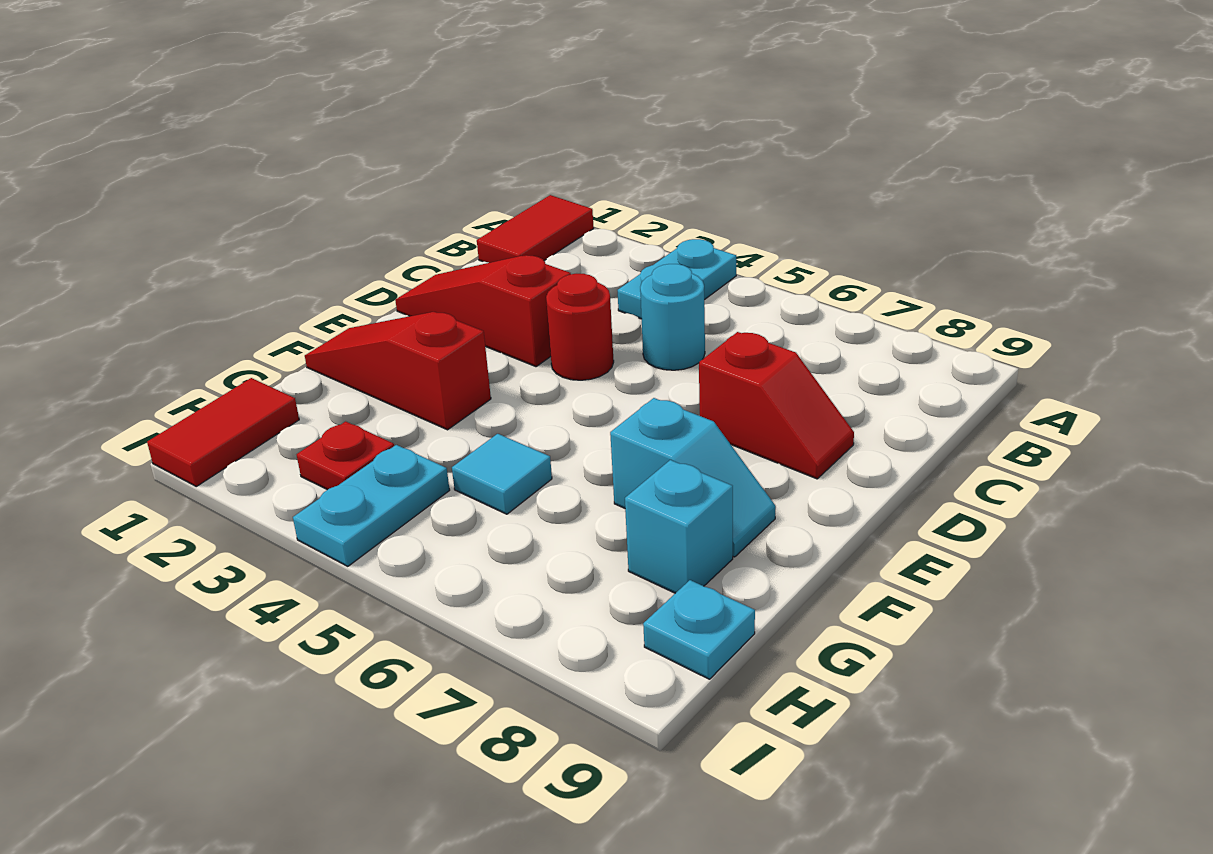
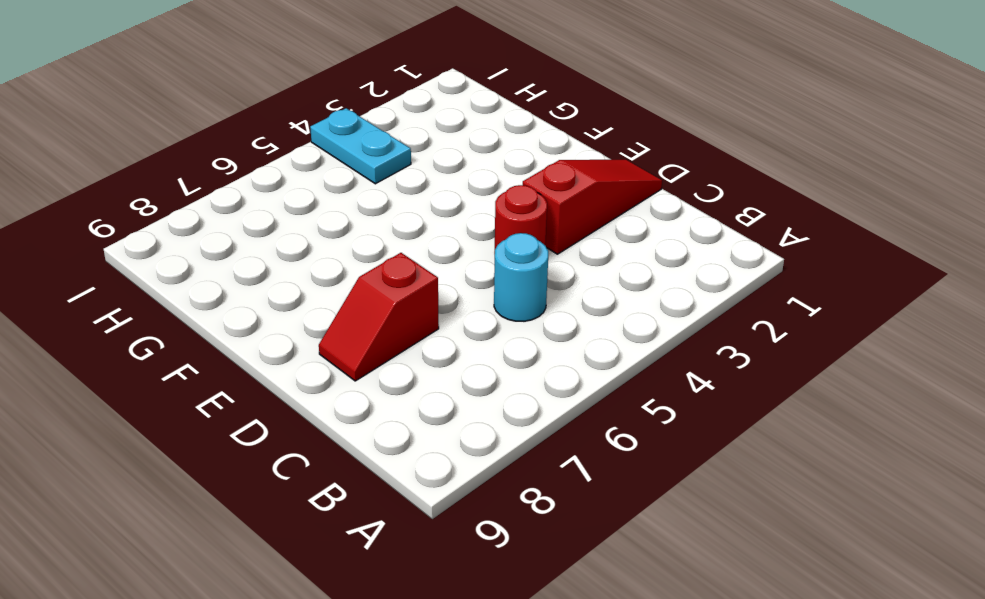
none -> red 1x2 tile [477,195,594,263]
none -> cyan 1x2 plate [618,239,736,319]
none -> red 1x3 slope [305,312,491,430]

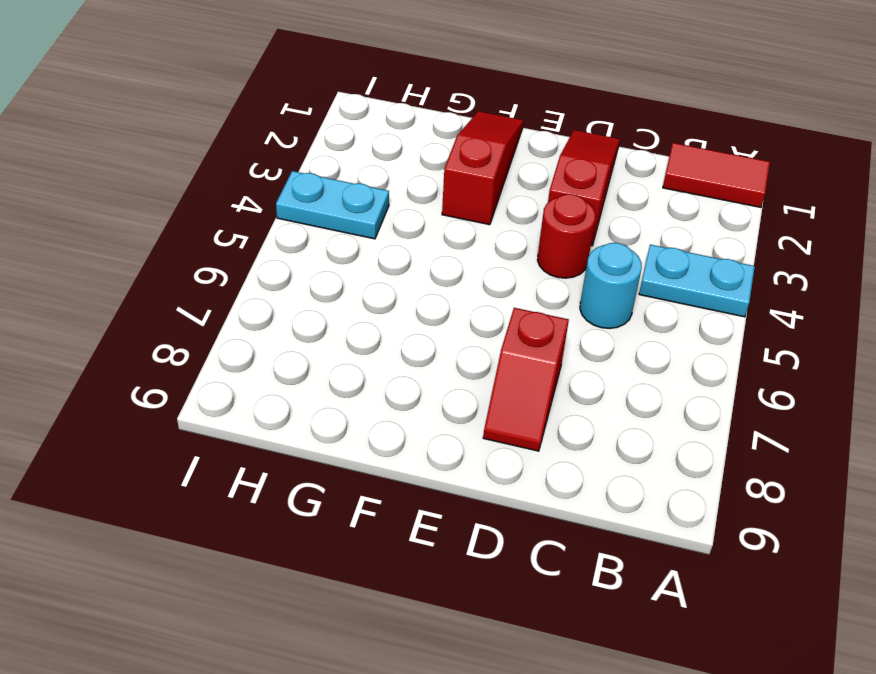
none -> cyan 1x2 slope [610,398,776,557]
none -> cyan 1x1 tile [452,434,552,514]
none -> cyan 1x1 brick [625,460,733,593]

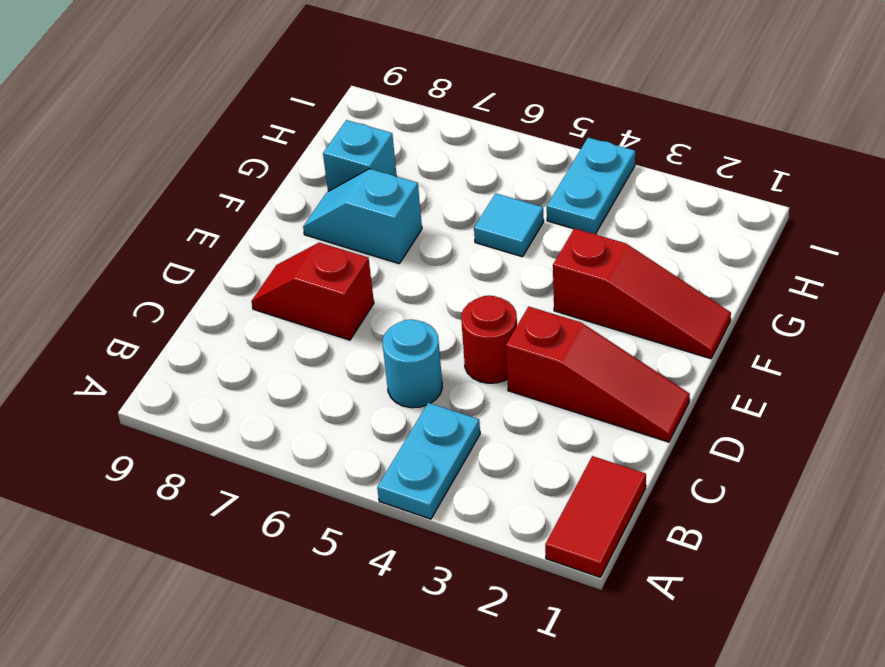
none -> red 1x2 tile [147,378,299,486]
none -> red 1x1 plate [297,421,394,490]
none -> cyan 1x1 plate [643,580,755,679]

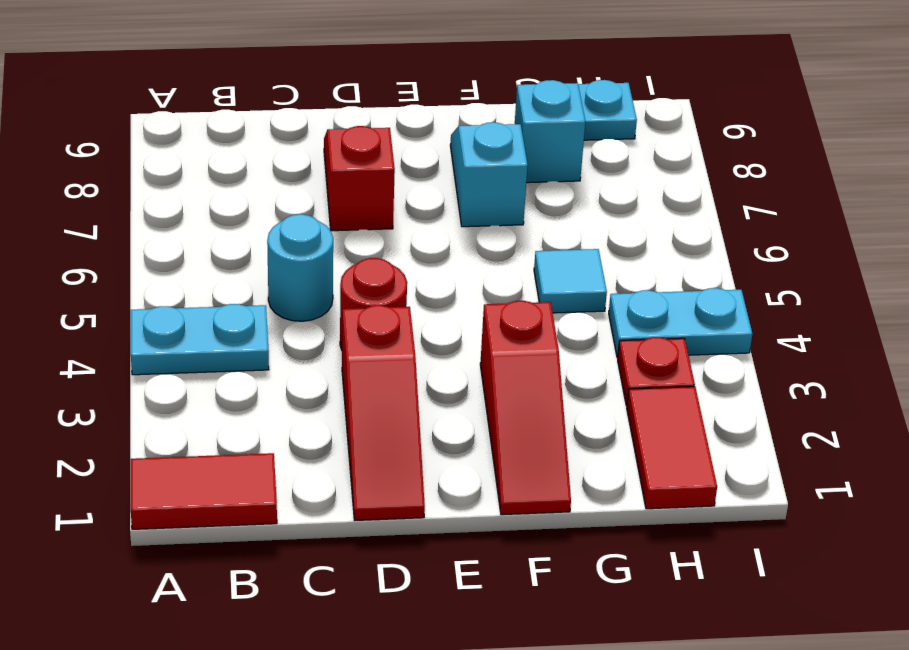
red 1x2 tile [627,387,717,509] -> red 1x2 tile turned to [147,378,299,486]

